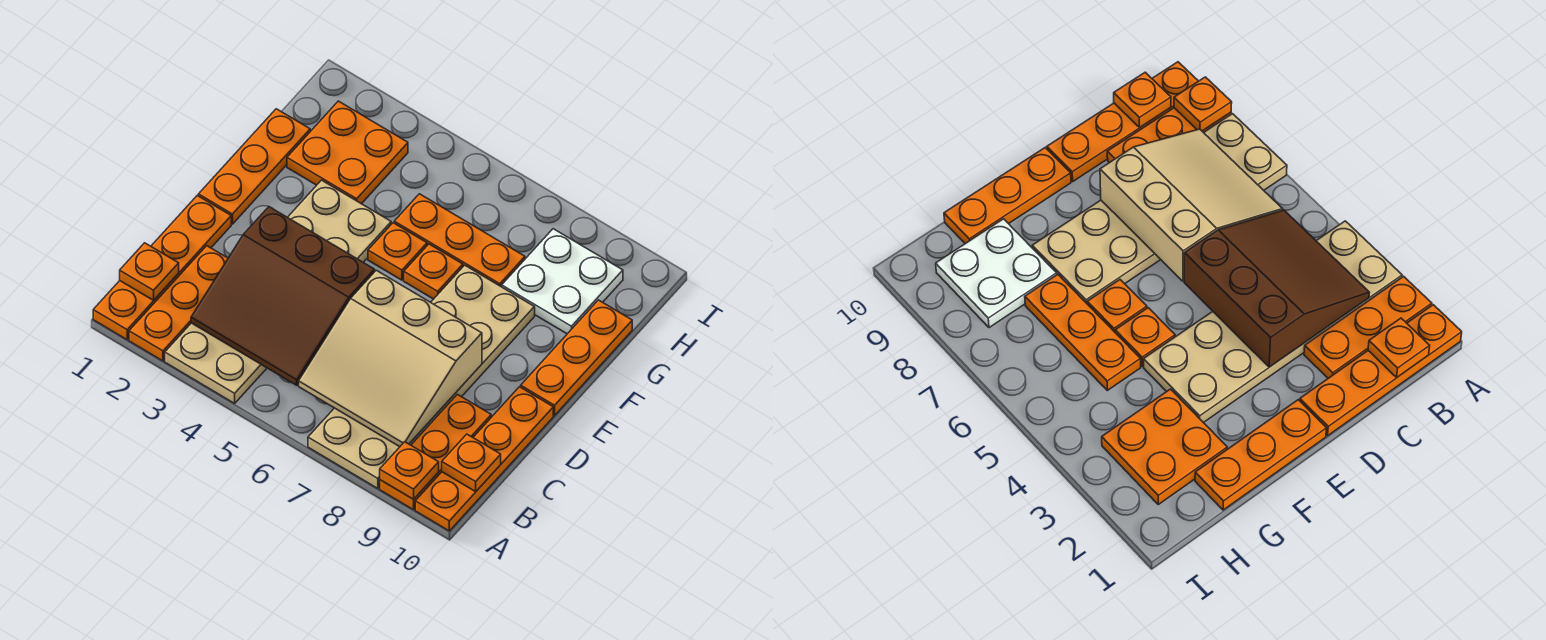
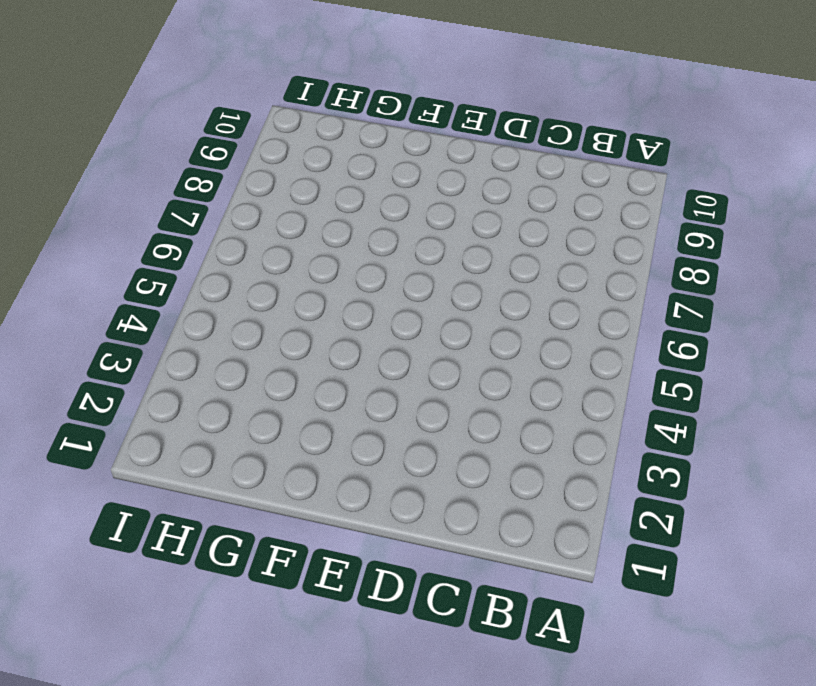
none -> orange 1x4 plate [93,196,231,340]
none -> orange 1x3 plate [129,246,228,361]
none -> tan 2x6 plate [165,180,391,403]

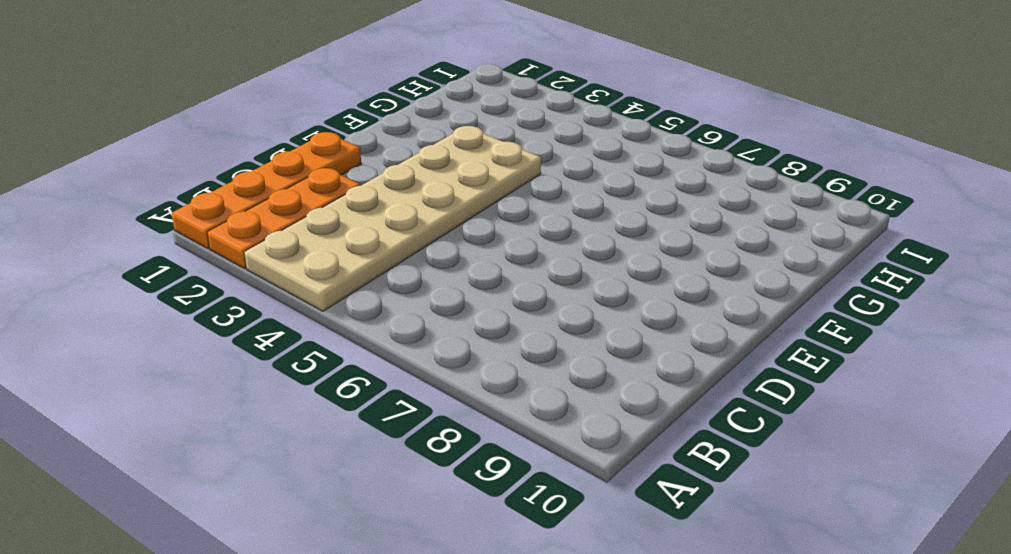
none -> tan 2x6 plate [308,265,535,489]
none -> orange 1x3 plate [380,394,491,510]
none -> orange 1x4 plate [415,387,553,531]

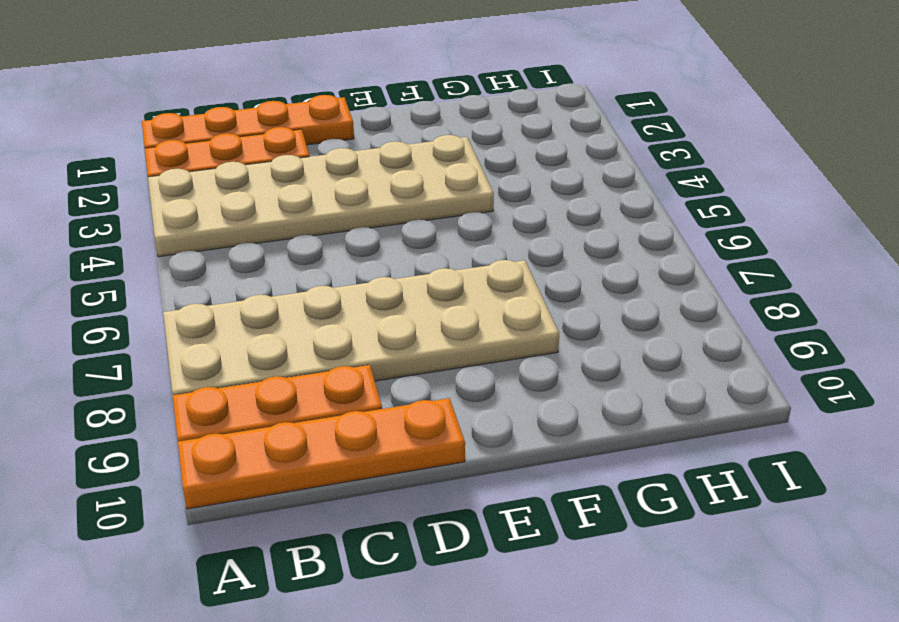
none -> orange 1x3 plate [198,109,310,224]
none -> orange 1x3 plate [521,300,632,415]
none -> orange 1x1 plate [368,223,427,280]

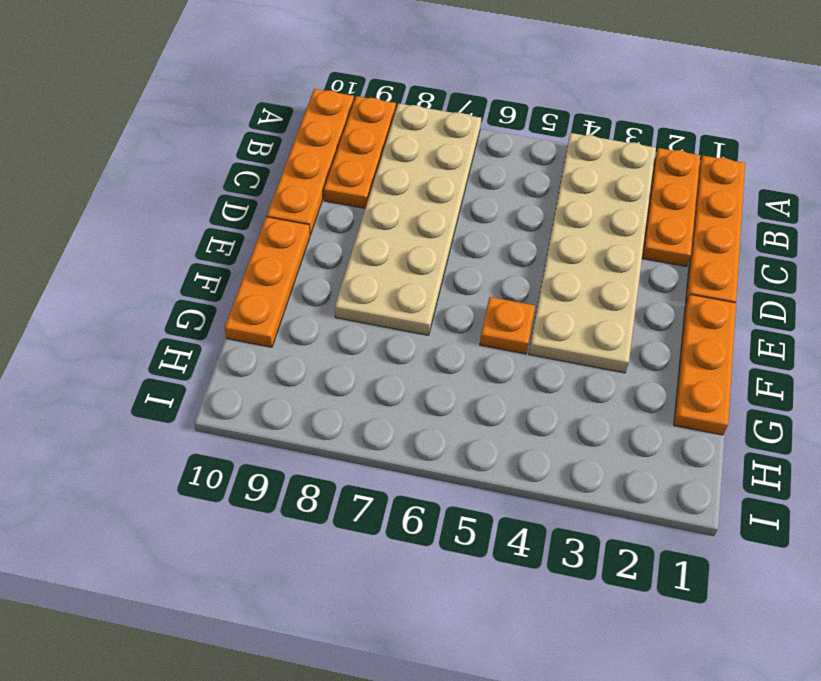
none -> orange 1x1 plate [404,244,463,299]
none -> orange 2x2 plate [287,101,408,204]
none -> orange 1x3 plate [394,194,525,287]

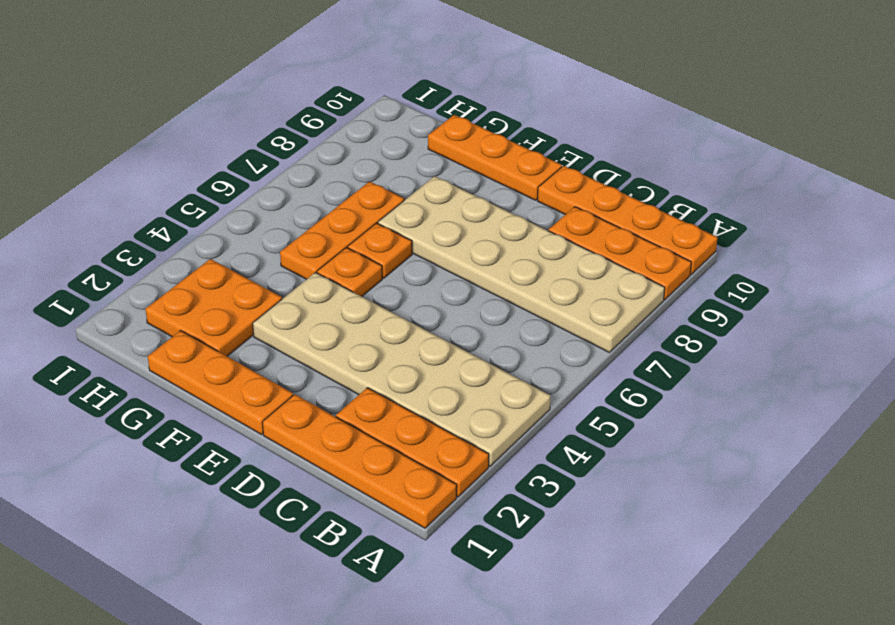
none -> white 2x2 plate [502,229,623,334]
none -> orange 1x1 plate [380,442,439,499]
none -> orange 1x1 plate [120,243,179,300]

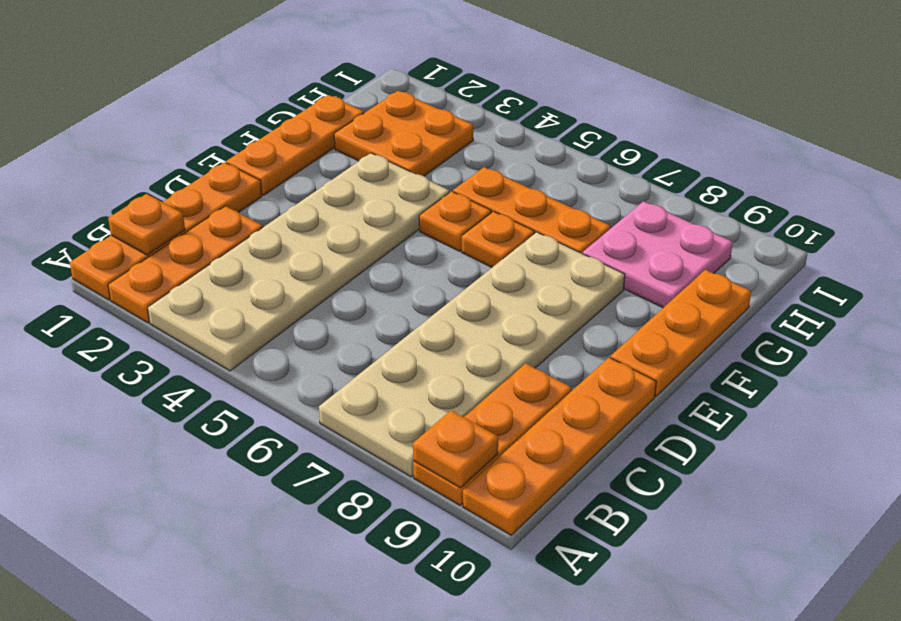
pink 2x2 plate [583,201,733,308] -> white 2x2 plate [502,229,623,334]
none -> brown 3x3 slope [191,207,374,385]
none -> tan 3x3 slope [299,270,482,447]
none -> orange 1x1 plate [442,434,501,492]

